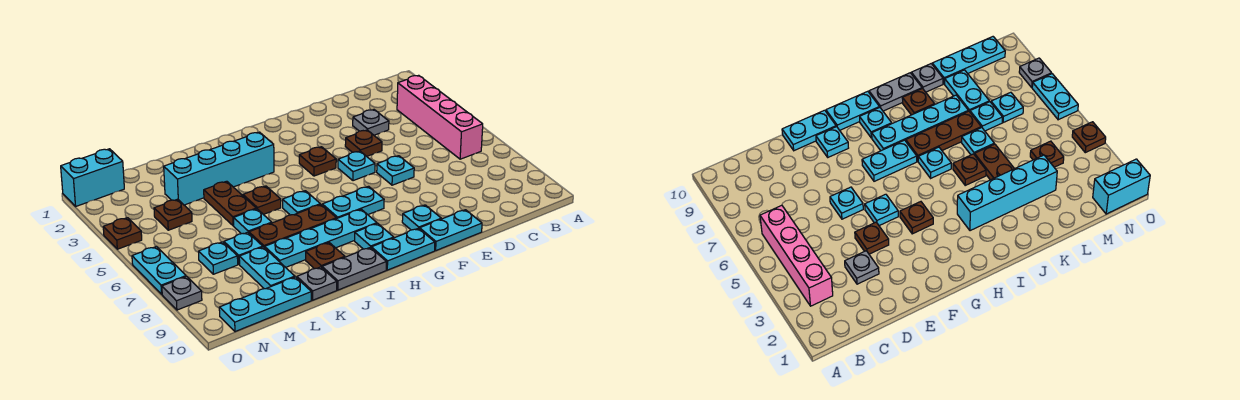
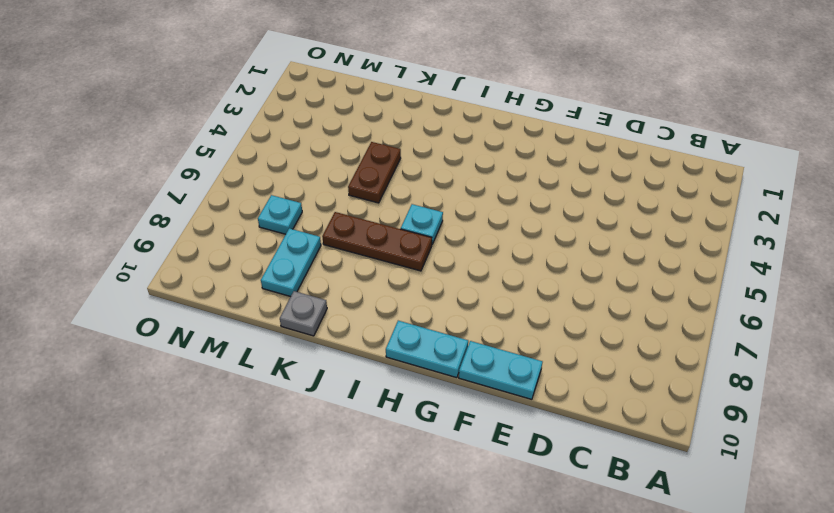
none -> pink 1x4 brick [397,75,483,159]
none -> grey 1x1 plate [353,110,389,135]
none -> brown 1x1 plate [345,130,382,156]
none -> cyan 1x1 plate [377,156,414,185]

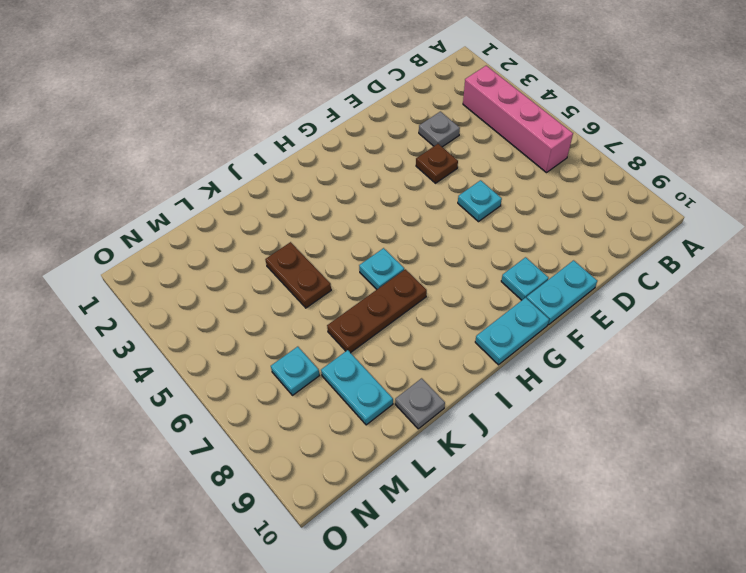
none -> cyan 1x1 plate [338,151,375,181]
none -> brown 1x1 plate [299,147,336,176]
none -> cyan 1x2 plate [322,186,384,219]
none -> cyan 1x4 plate [265,209,377,267]

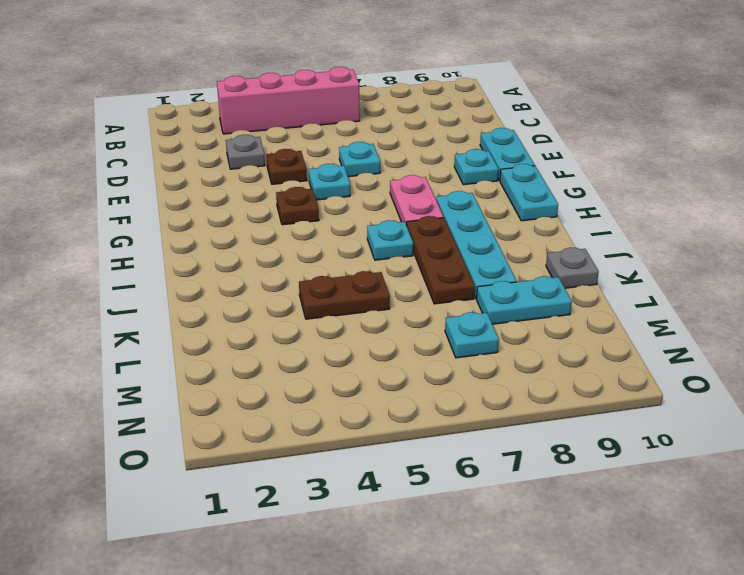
pink 1x2 plate [390,175,443,226] -> cyan 1x2 plate [322,186,384,219]
none -> cyan 1x1 plate [355,223,394,249]
none -> cyan 1x4 brick [164,132,274,205]
none -> grey 1x2 plate [322,247,386,290]
none -> brown 1x1 plate [243,186,281,214]

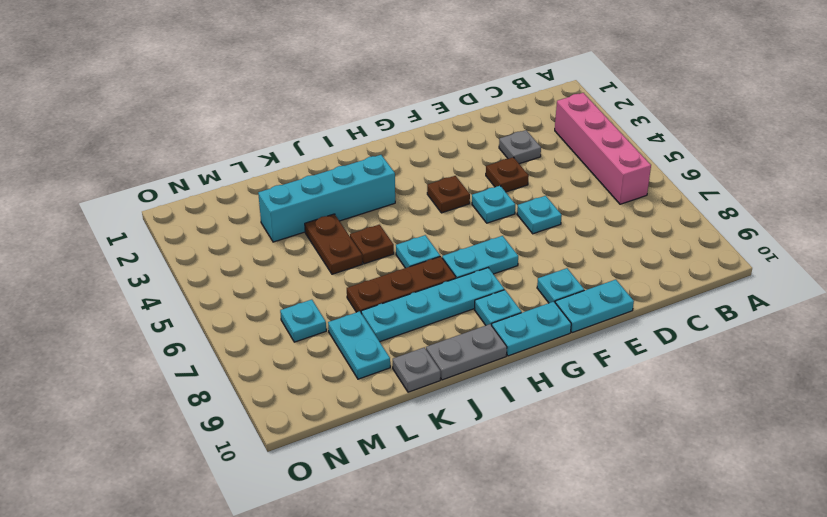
none -> brown 1x1 plate [306,243,345,269]
none -> cyan 1x1 plate [234,209,272,234]
none -> cyan 1x1 plate [224,232,263,264]
none -> cyan 1x3 plate [219,277,311,332]

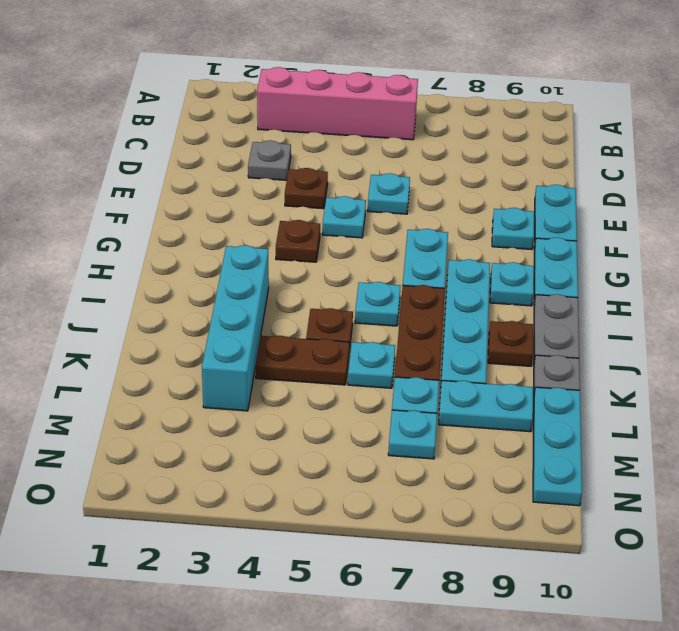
none -> brown 1x1 plate [154,199,192,230]
none -> cyan 1x2 brick [61,149,124,206]
none -> brown 1x1 plate [103,218,142,249]
none -> cyan 1x2 plate [132,246,186,294]

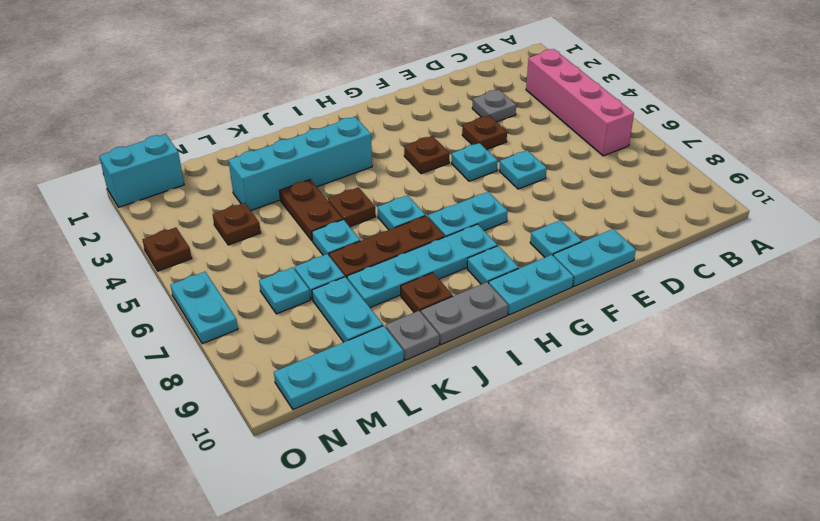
none -> grey 1x1 plate [162,276,202,310]

